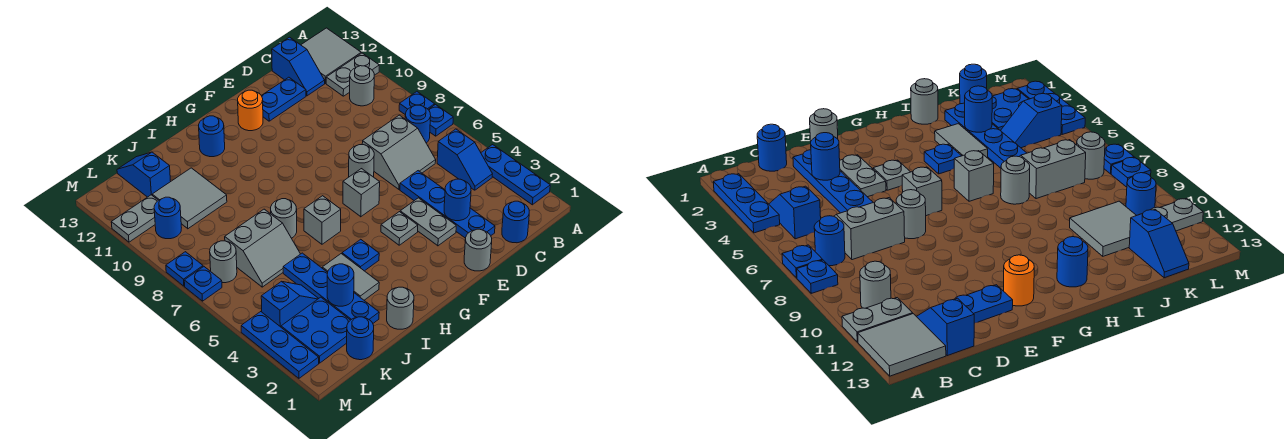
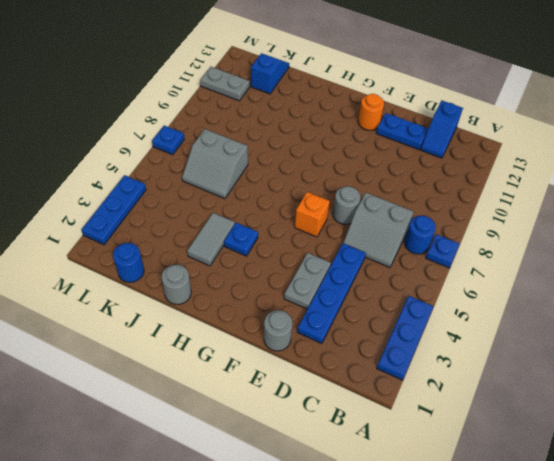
orange 1x1 brick [295,192,330,237] -> grey 1x1 brick [343,169,380,217]
none -> blue 1x1 plate [399,92,435,115]
none -> grey 1x2 plate [326,53,379,96]
none -> grey 2x2 tile [301,28,361,83]
none -> blue 1x2 slope [437,129,492,190]

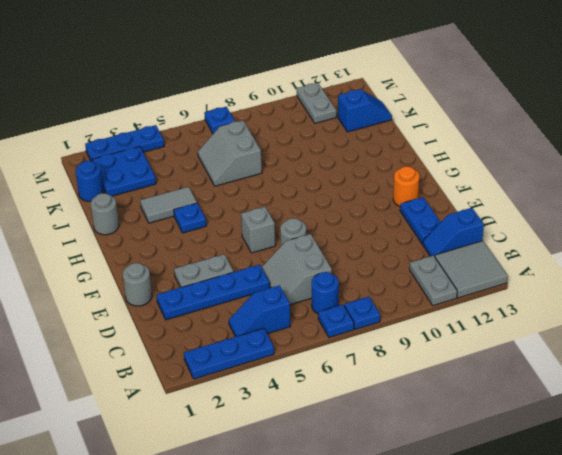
none -> grey 1x1 round brick [350,66,374,106]
none -> blue 1x1 round brick [502,201,529,243]
none -> grey 1x1 plate [381,212,418,245]
none -> grey 1x1 brick [304,196,341,244]

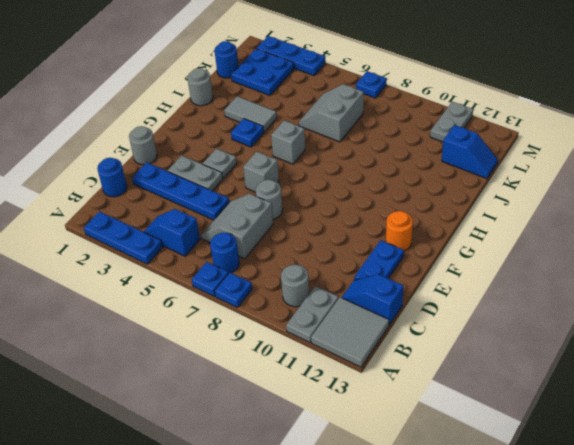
none -> blue 1x1 round brick [199,116,225,157]
none -> grey 1x1 round brick [271,199,297,238]
none -> blue 1x4 plate [283,253,379,323]
none -> grey 2x2 tile [152,168,227,229]

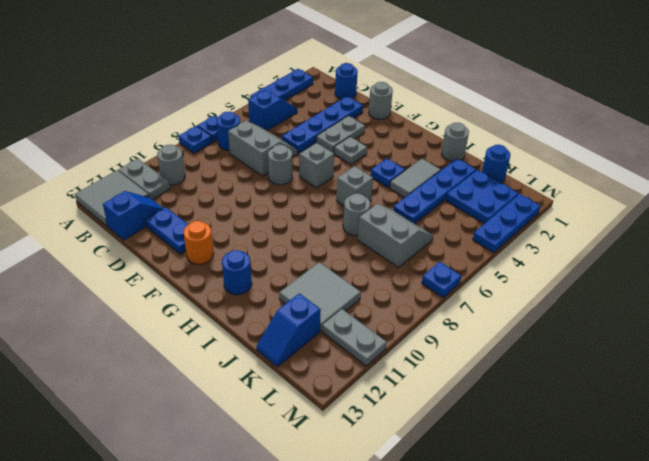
none -> blue 1x2 slope [261,281,319,327]
none -> grey 1x1 round brick [210,241,237,283]
none -> blue 1x1 round brick [154,197,181,239]
none -> blue 1x1 plate [166,252,203,286]

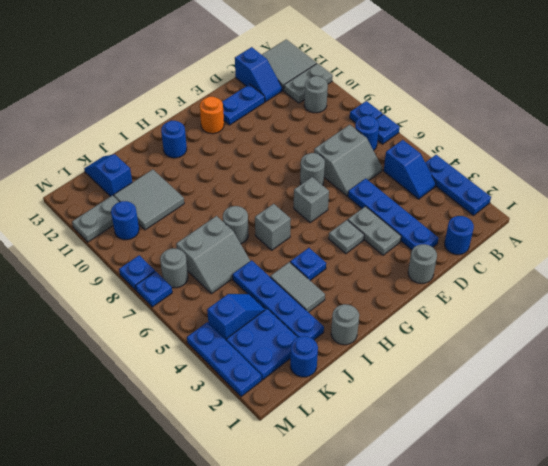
none -> blue 1x1 round brick [444,179,471,221]
none -> blue 1x1 round brick [327,264,354,306]

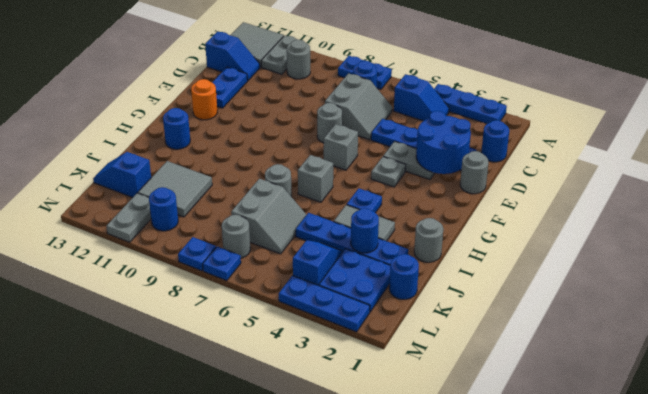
blue 2x2 round brick [416,111,471,174] -> blue 1x1 round brick [444,179,471,221]

